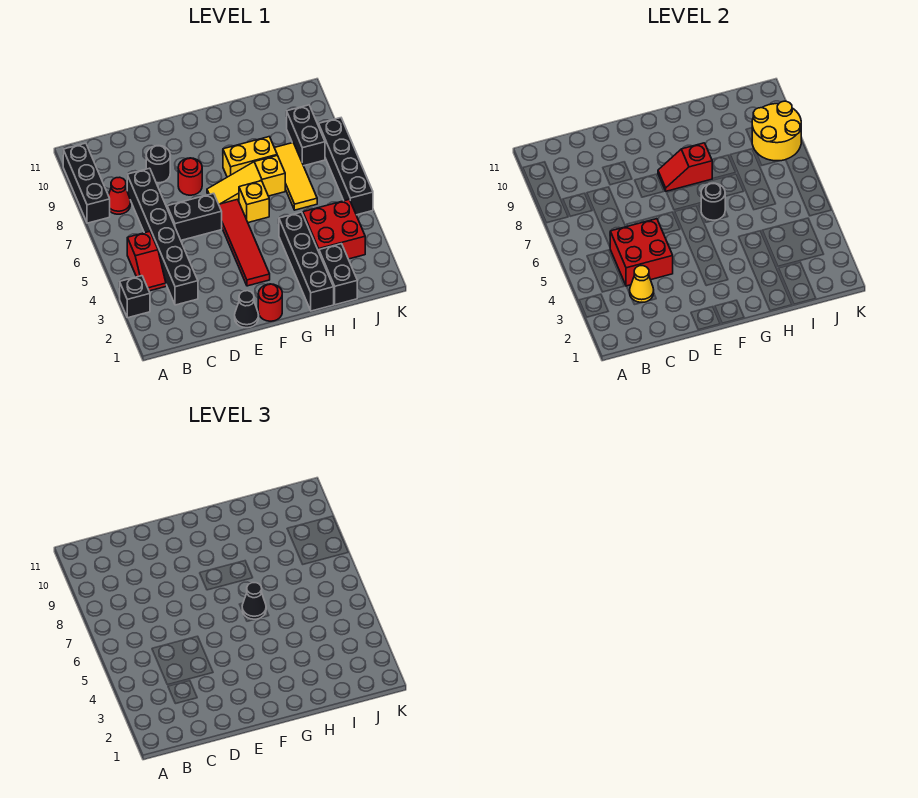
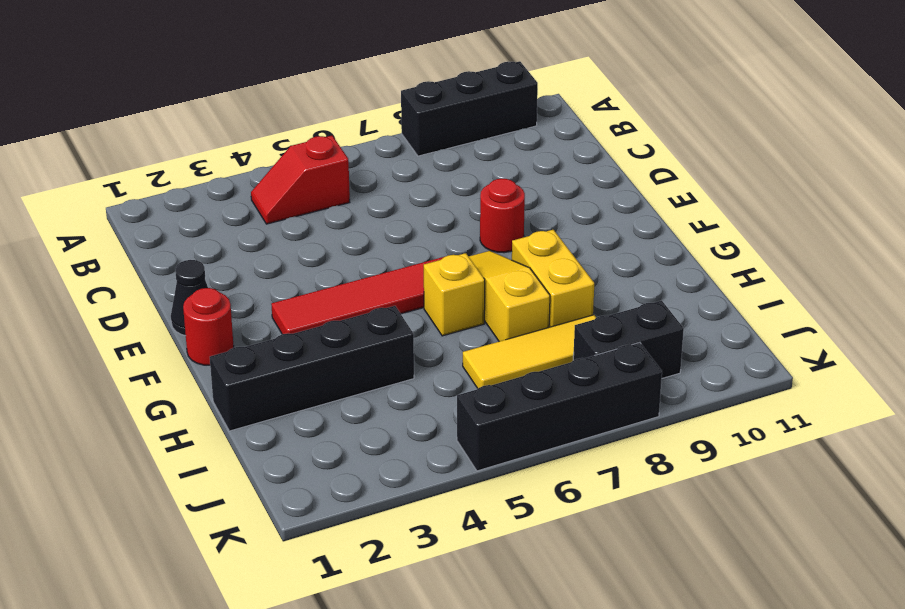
none -> black 1x1 brick [119,276,150,318]
none -> red 1x1 cone [108,177,131,214]
none -> black 1x6 brick [127,168,198,305]

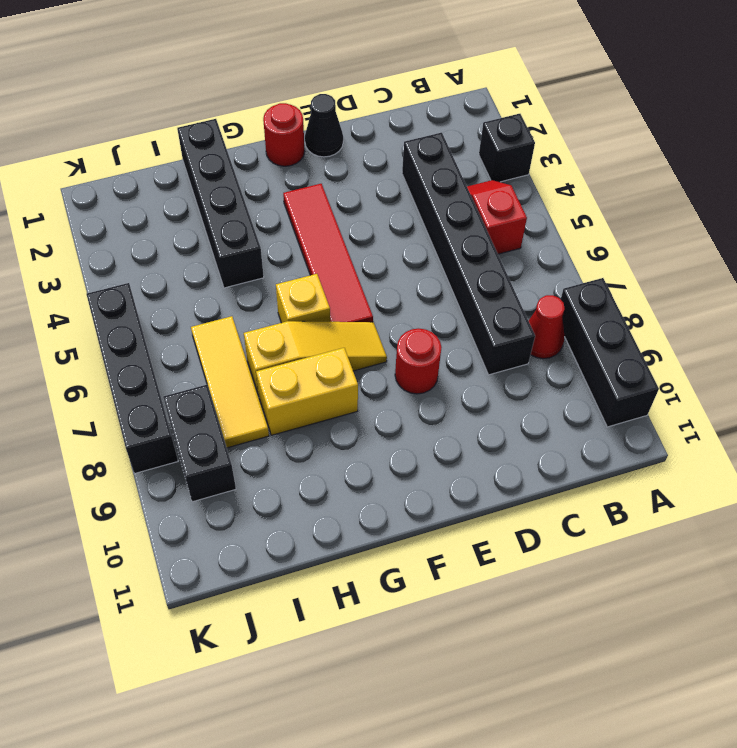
none -> black 1x2 brick [167,193,222,240]
none -> black 1x1 round brick [146,146,170,183]
none -> black 1x2 brick [319,244,357,305]

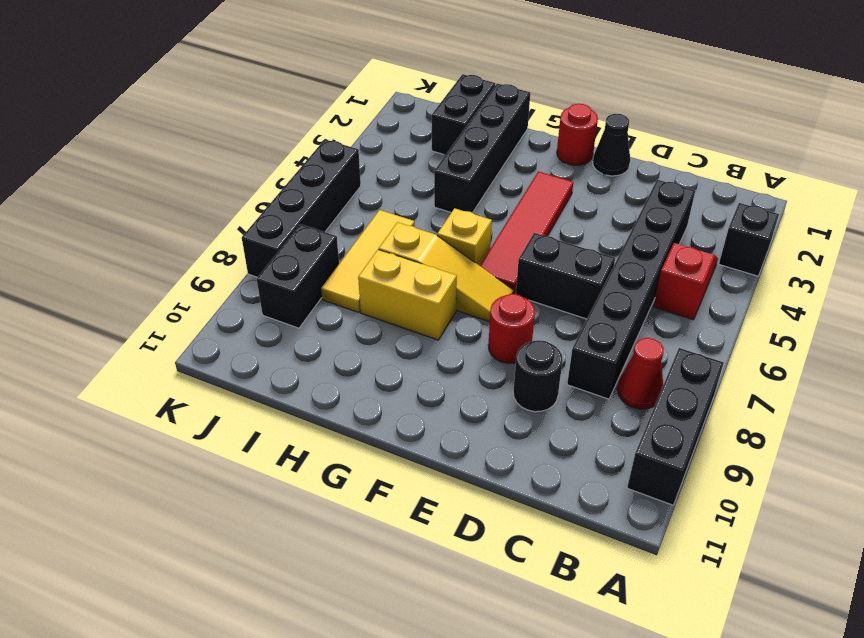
none -> red 2x2 brick [303,200,365,259]
none -> yellow 1x1 cone [630,266,654,302]
none -> red 2x2 brick [610,219,673,286]

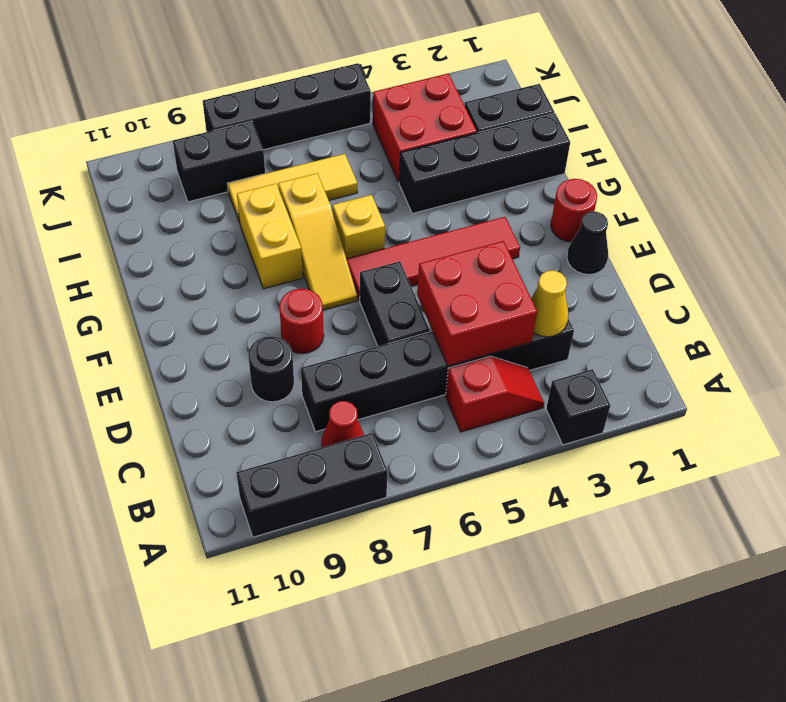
none -> red 1x2 slope [658,143,712,191]
none -> black 1x1 round brick [701,183,725,220]
none -> yellow 2x2 round brick [752,101,801,161]

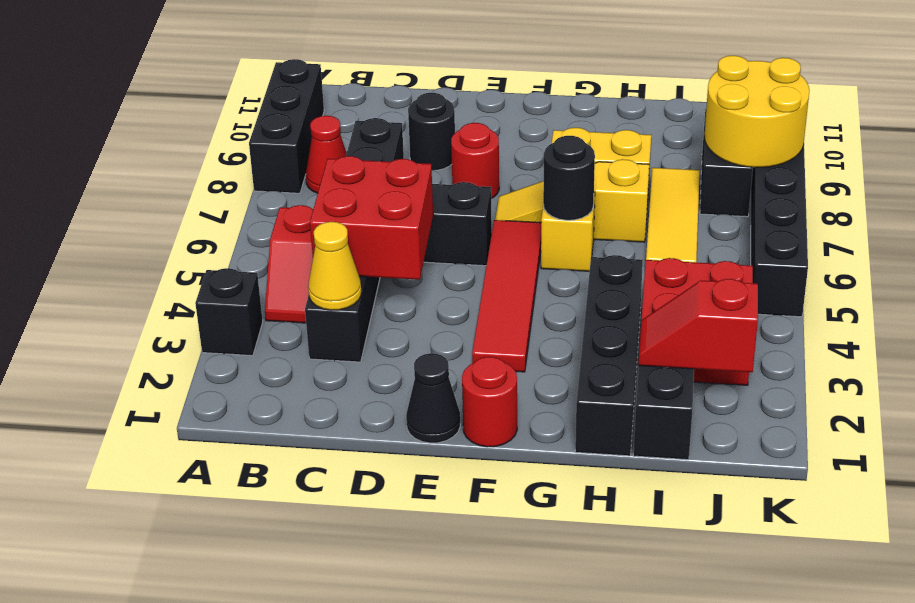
red 1x2 slope [638,279,758,372] -> red 1x2 slope moved to [658,143,712,191]
none -> black 1x1 cone [242,583,266,619]

